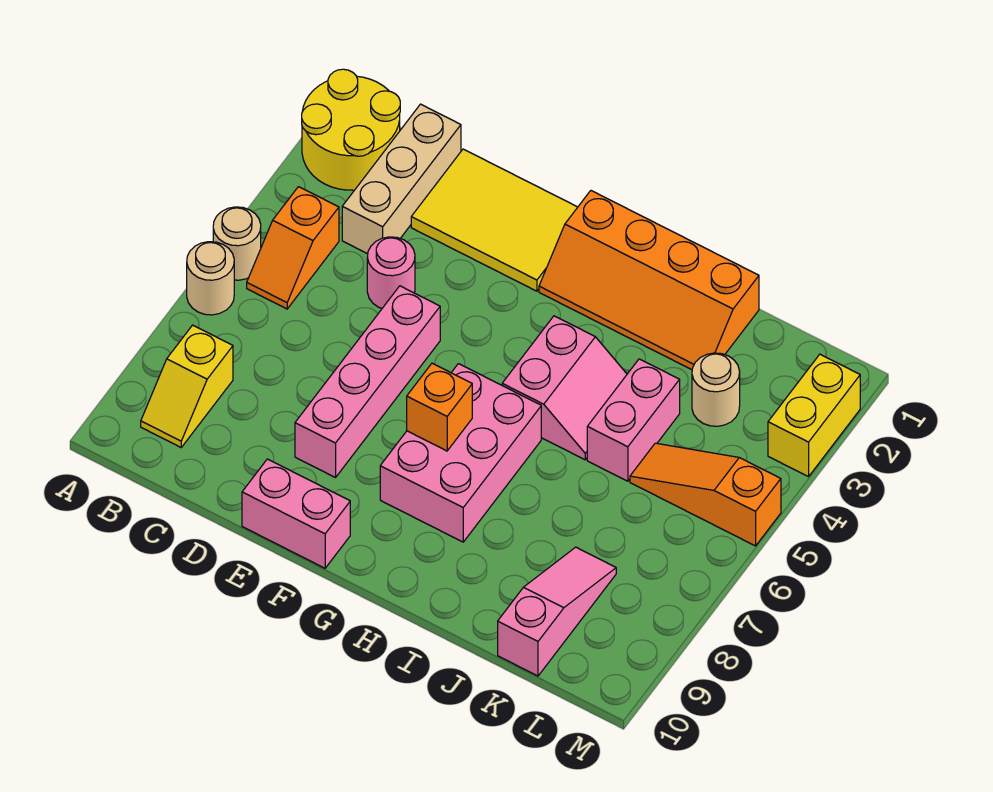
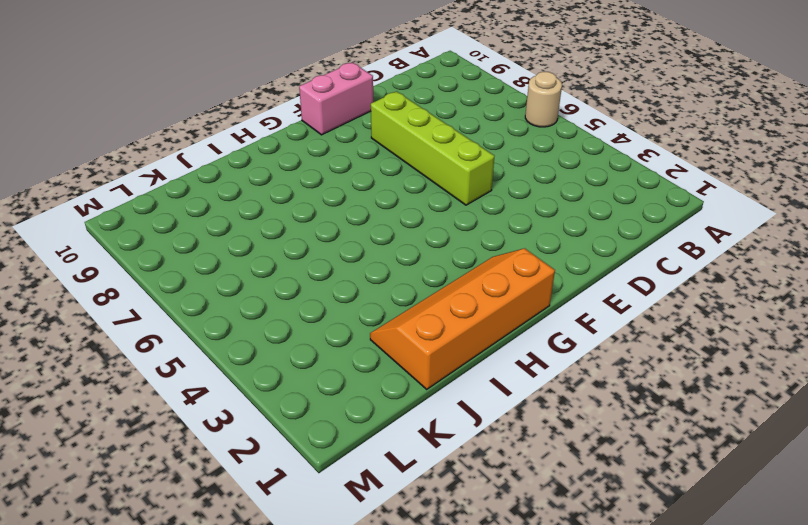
lime 1x4 brick [371,91,494,205] -> pink 1x4 brick [295,286,440,478]
none -> yellow 2x2 round brick [302,69,400,190]
none -> tan 1x1 round brick [213,207,261,280]
none -> orange 1x2 slope [247,187,339,309]

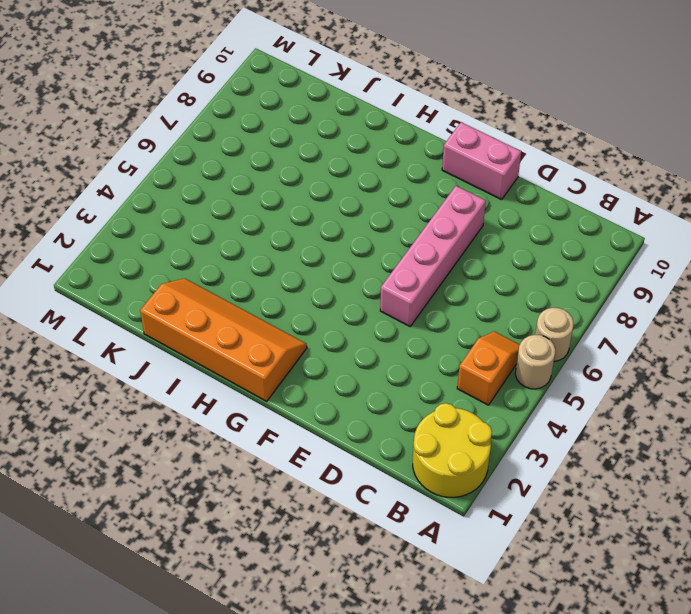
none -> yellow 1x2 slope [141,325,233,447]
none -> tan 1x3 brick [342,104,461,254]
none -> yellow 2x3 tile [411,149,578,291]

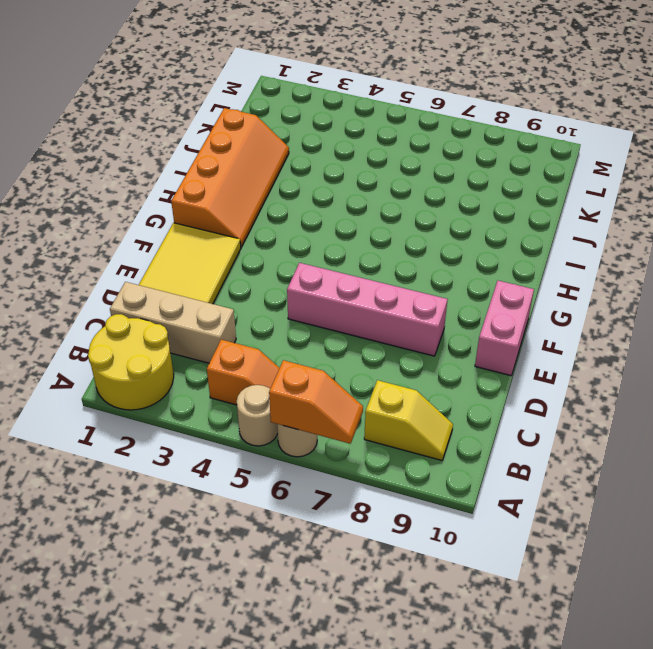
orange 1x2 slope [269,360,363,444] -> none
none -> pink 1x1 round brick [367,237,415,308]
none -> pink 2x3 brick [380,364,541,542]
none -> pink 2x2 slope [502,316,627,460]

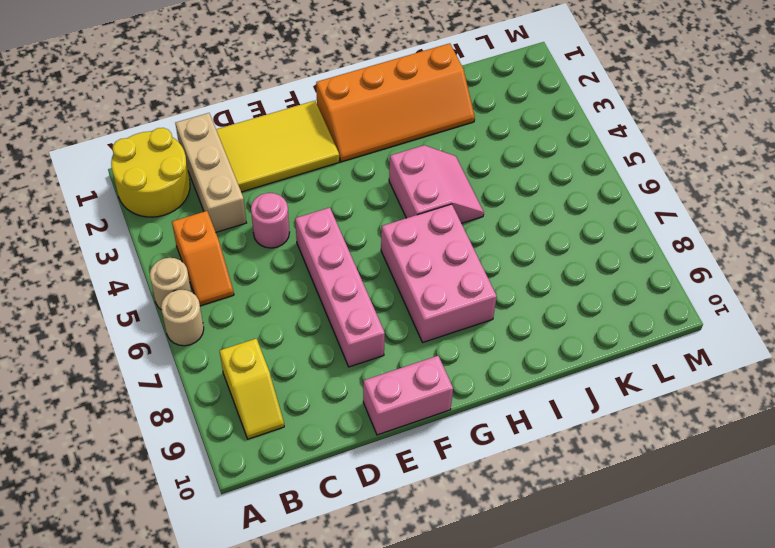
none -> pink 1x2 brick [587,359,680,481]
none -> tan 1x1 round brick [692,353,740,426]
none -> orange 1x3 slope [630,443,781,546]

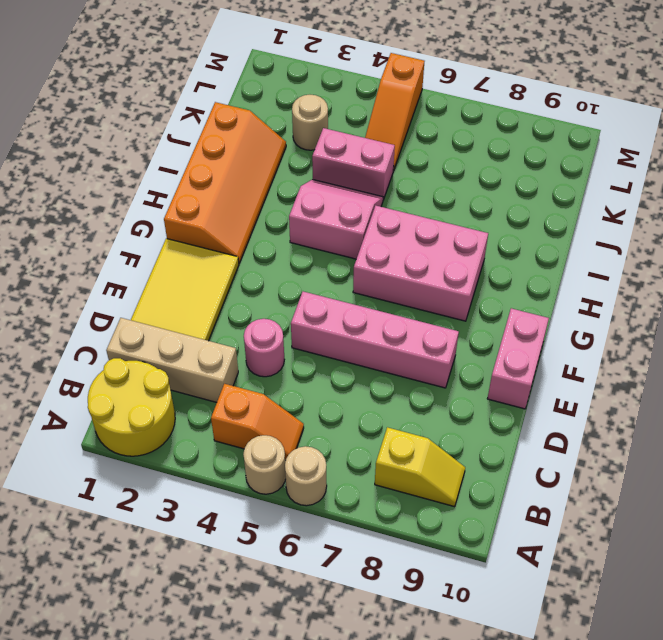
none -> pink 1x3 slope [498,547,616,676]
none -> yellow 1x2 brick [768,354,860,477]
none -> orange 1x1 brick [407,363,472,451]

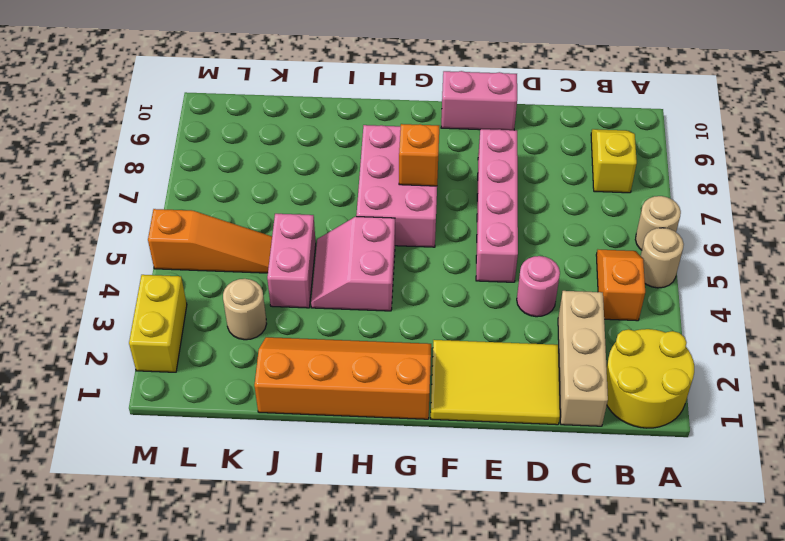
none -> pink 1x3 slope [498,547,616,676]

